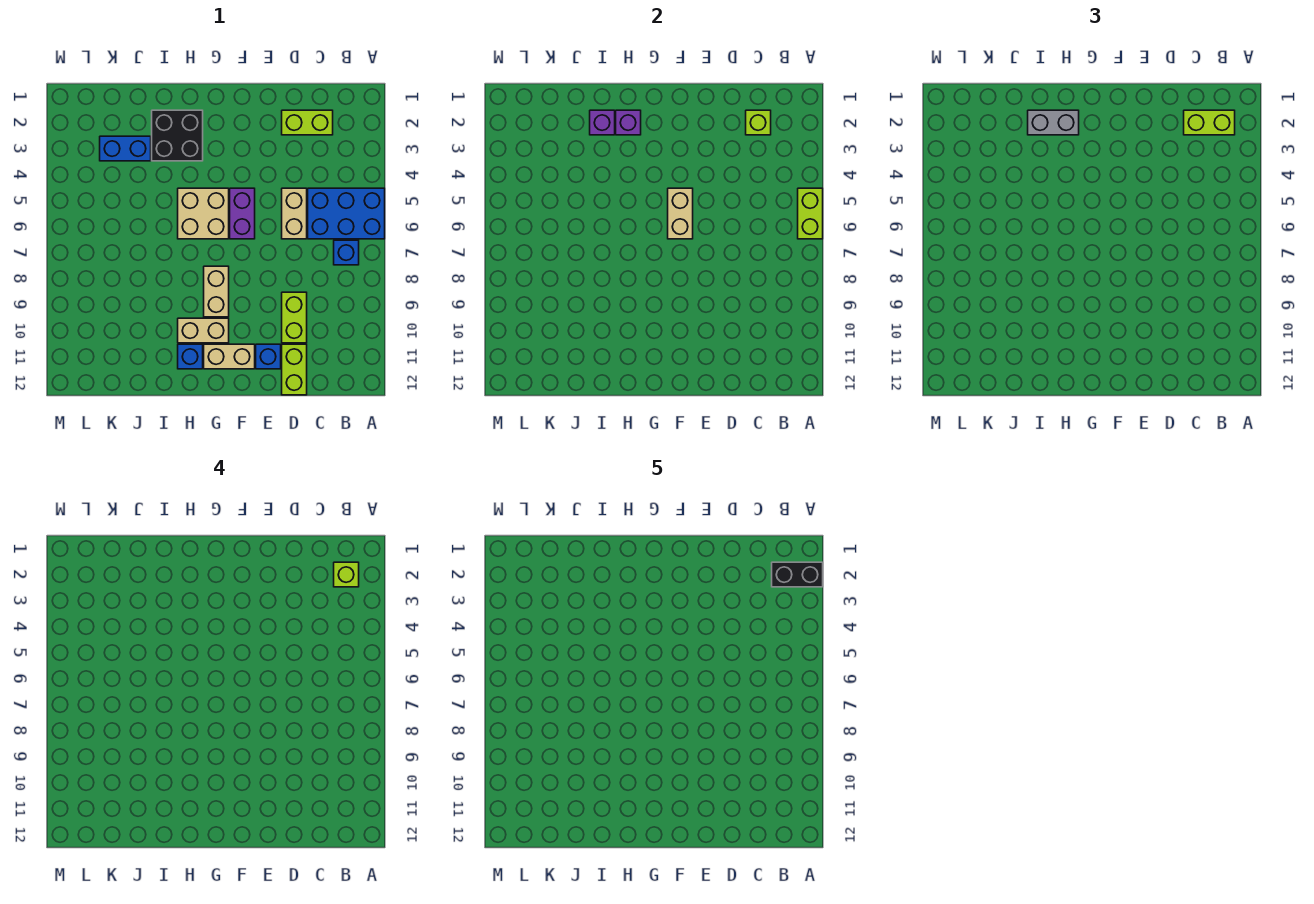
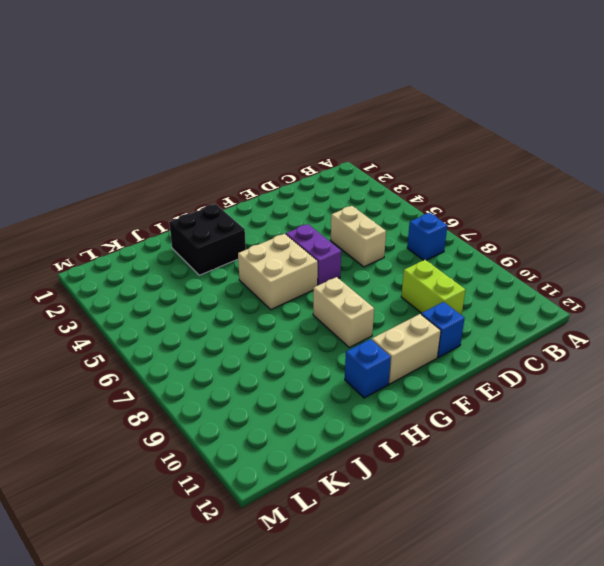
none -> blue 2x3 brick [308,188,385,239]
none -> lime 1x2 brick [282,110,333,135]
none -> lime 1x2 brick [282,344,307,395]

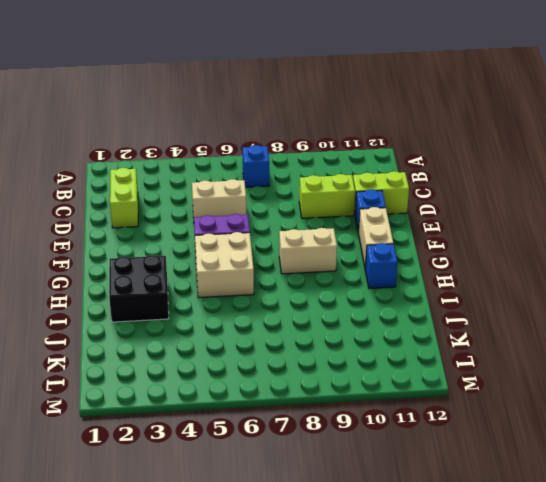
none -> blue 2x3 brick [308,188,385,239]
none -> tan 1x2 brick [178,318,229,343]
none -> blue 1x2 brick [100,136,151,161]

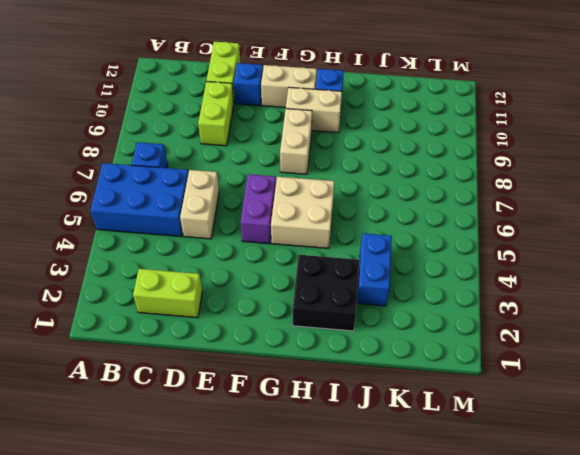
blue 1x2 brick [357,233,392,306] -> blue 1x2 brick turned to [100,136,151,161]
none -> lime 1x2 brick [798,188,823,239]
none -> lime 1x1 brick [746,110,771,135]
none -> tan 1x2 brick [668,188,693,239]

